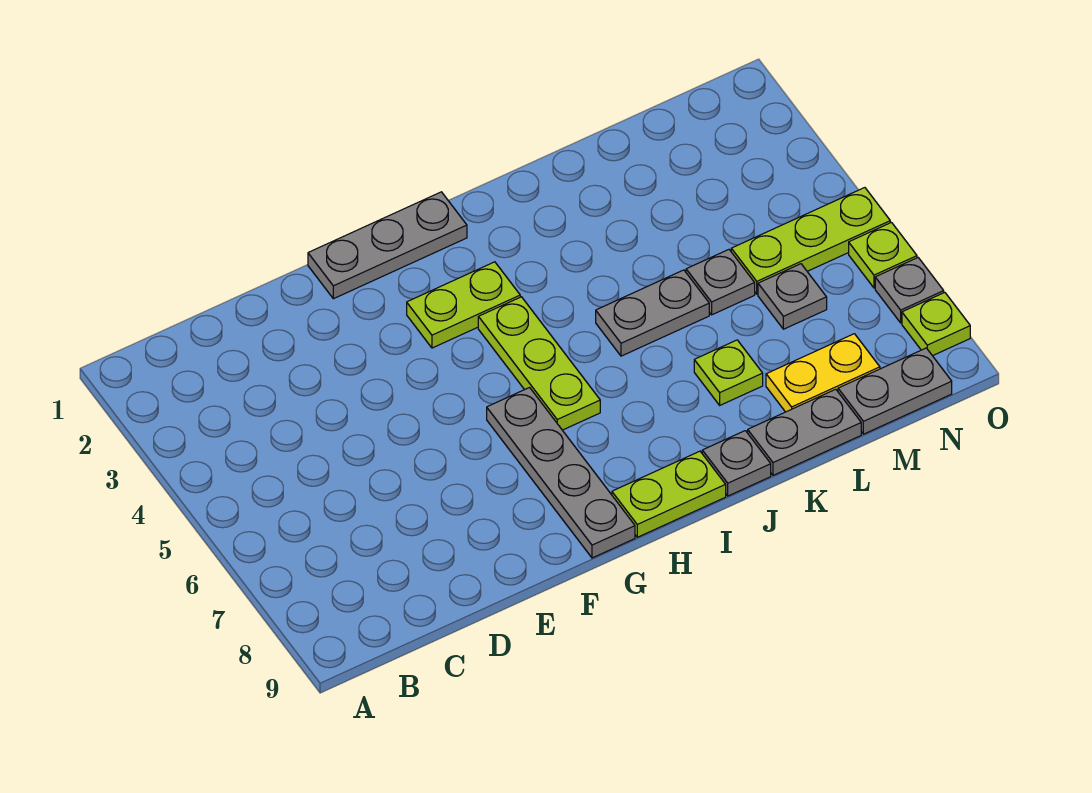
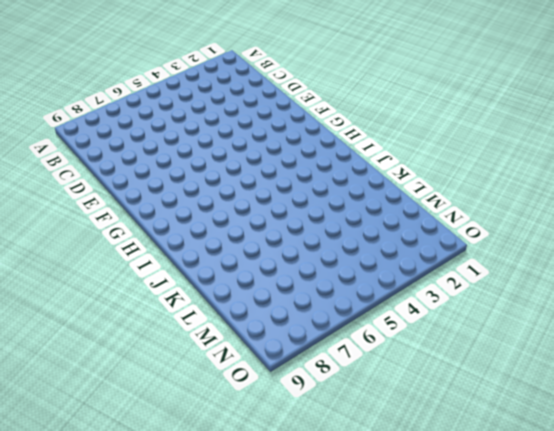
none -> grey 1x3 plate [308,192,467,299]
none -> lime 1x2 plate [407,262,520,348]
none -> grey 1x4 plate [487,388,635,558]

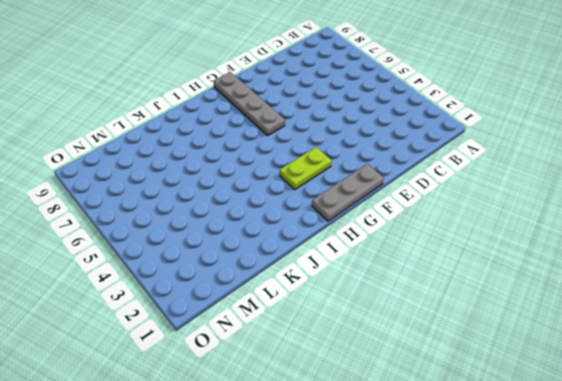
none -> lime 1x3 plate [478,297,600,430]
none -> lime 1x2 plate [612,451,726,537]
none -> grey 1x2 plate [596,270,709,356]

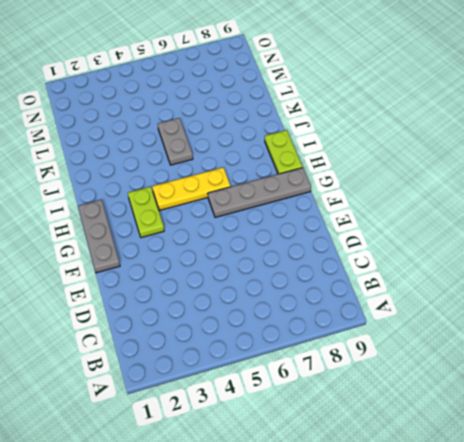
yellow 1x3 plate [152,168,231,211] -> lime 1x3 plate [478,297,600,430]
none -> grey 1x1 plate [702,431,771,496]
none -> lime 1x1 plate [694,340,763,405]
none -> grey 1x2 plate [748,389,861,475]

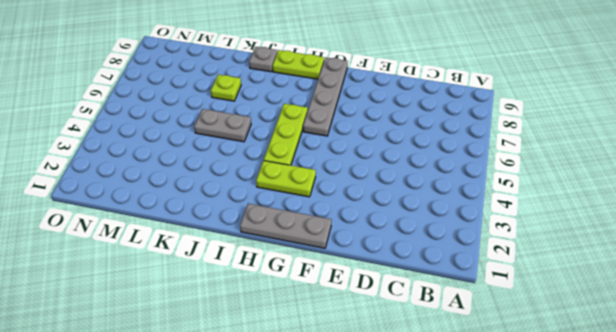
none -> grey 1x2 plate [748,389,861,475]
none -> grey 1x1 plate [686,250,755,315]
none -> yellow 1x2 plate [766,334,880,412]

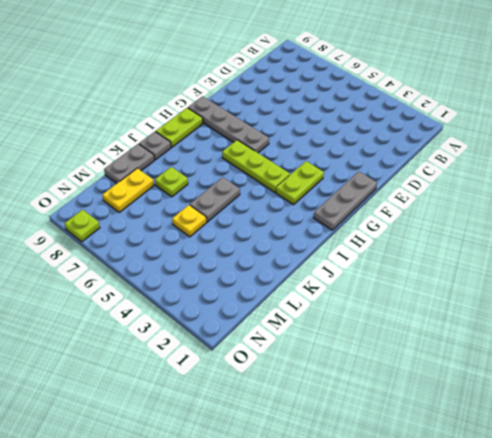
yellow 1x1 plate [172,205,206,237] -> grey 1x1 plate [686,250,755,315]
none -> lime 1x3 plate [731,188,890,294]
none -> grey 1x1 plate [758,264,827,329]
none -> grey 1x2 plate [838,348,952,434]

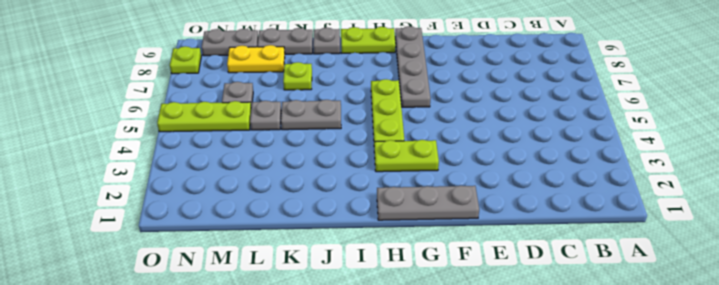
none -> lime 1x1 plate [849,223,917,288]
none -> grey 1x1 plate [875,258,944,323]

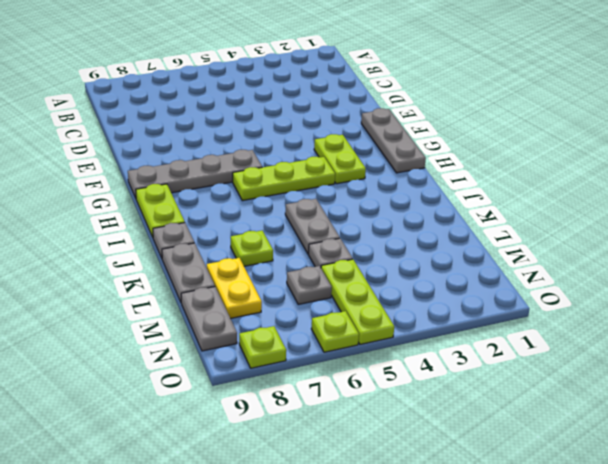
none -> grey 1x1 plate [875,258,944,323]

